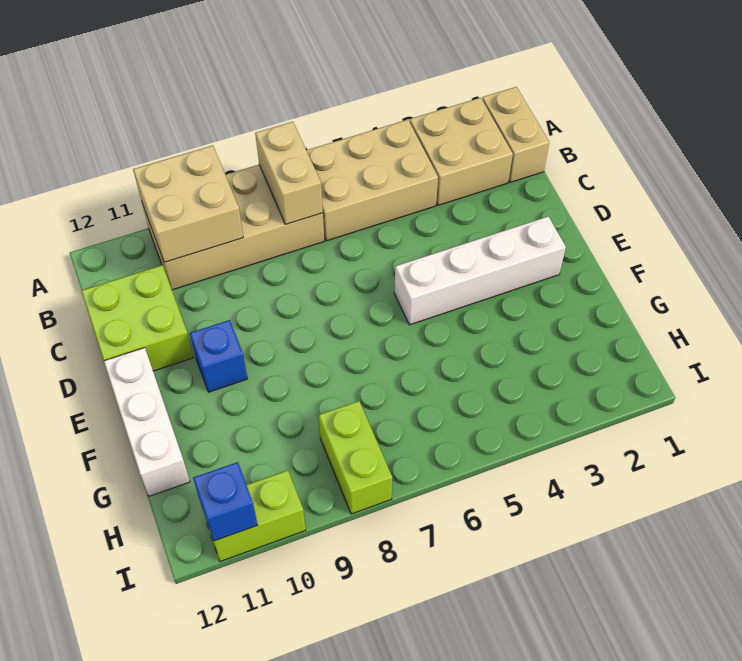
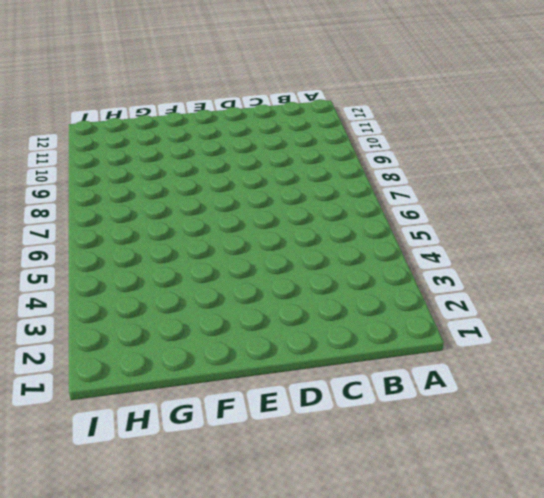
none -> tan 1x2 brick [482,87,549,182]
none -> tan 2x2 brick [410,98,513,205]
none -> tan 2x3 brick [306,120,438,241]

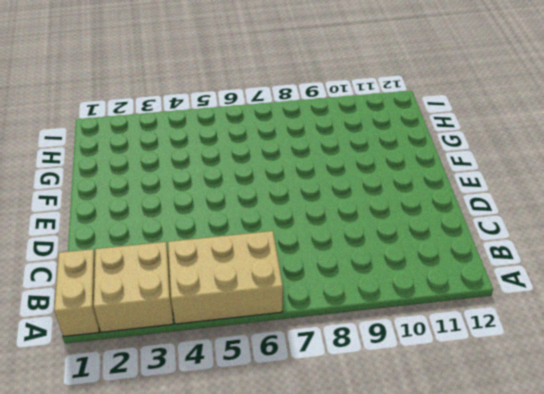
none -> tan 2x4 brick [142,165,324,290]
none -> lime 2x2 brick [81,265,193,371]
none -> white 1x4 brick [394,216,566,325]

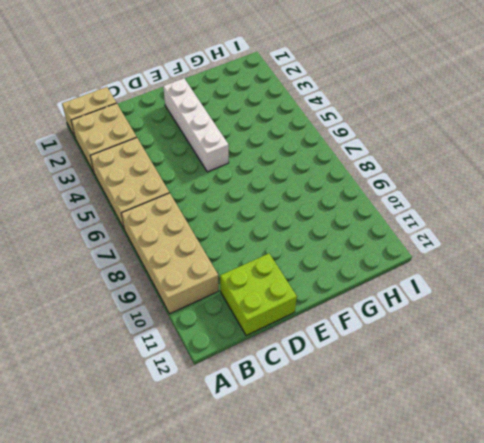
none -> blue 1x1 brick [190,320,247,392]
none -> white 1x3 brick [104,348,190,496]
none -> lime 1x2 brick [319,401,392,514]

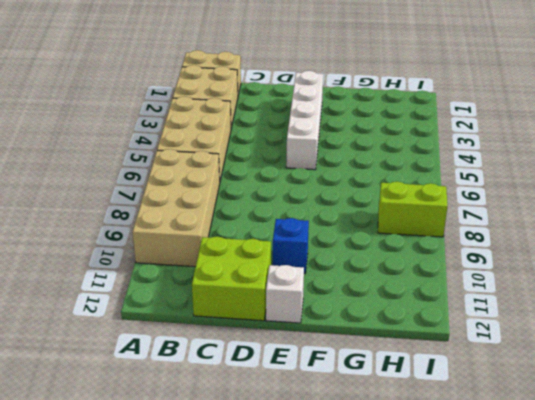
white 1x1 brick [266,265,304,323] -> white 1x3 brick [104,348,190,496]
none -> lime 1x2 brick [203,470,306,561]
none -> tan 1x2 brick [255,122,323,224]
none -> tan 2x2 brick [133,145,243,262]

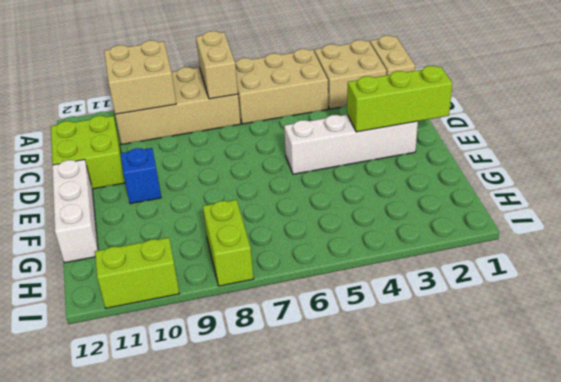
lime 1x3 brick [347,66,453,132] -> none
none -> blue 1x1 brick [193,462,257,541]

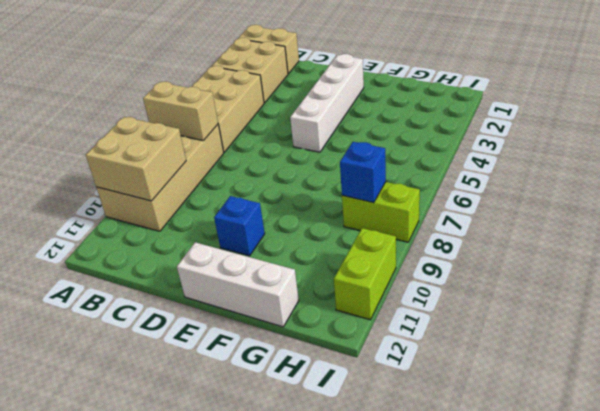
blue 1x1 brick [340,142,386,203] -> blue 1x1 brick moved to [193,462,257,541]
none -> lime 2x2 brick [81,265,193,371]

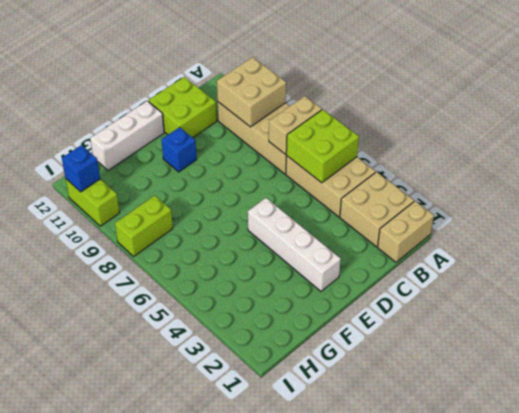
lime 2x2 brick [286,109,359,183] -> none

